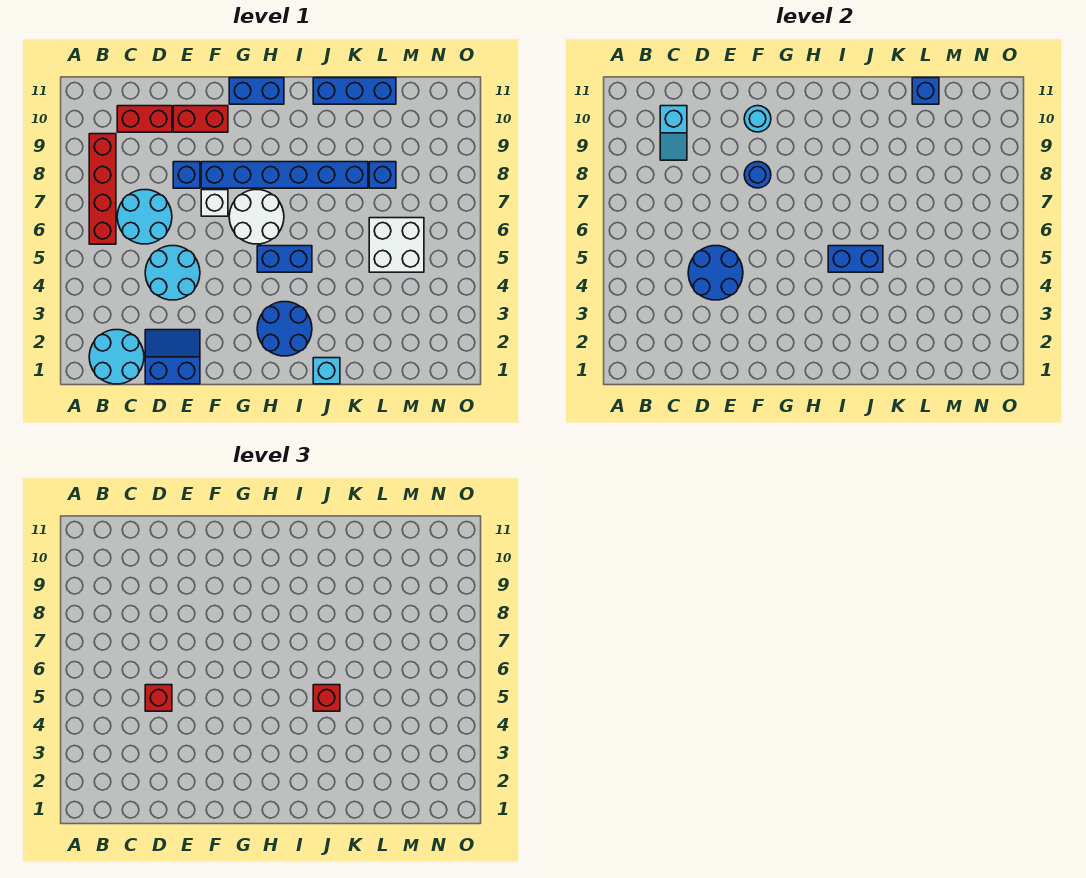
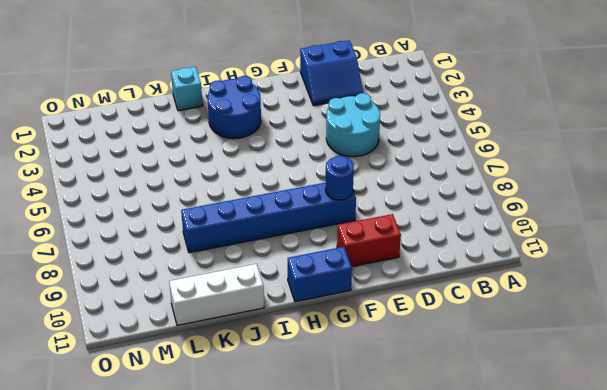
white 1x3 brick [169,264,264,325] -> blue 1x3 brick [313,78,396,104]
none -> cyan 2x2 round brick [89,330,144,384]
none -> red 1x4 brick [89,134,116,244]
none -> cyan 2x2 round brick [117,190,172,244]

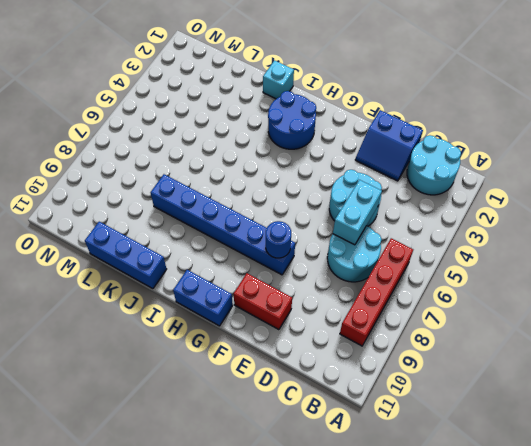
cyan 1x2 brick [333,180,382,245] -> blue 2x2 round brick [688,246,743,300]
none -> red 1x2 brick [117,106,172,132]
none -> blue 1x1 brick [173,162,200,188]
none -> white 1x1 brick [201,190,228,216]

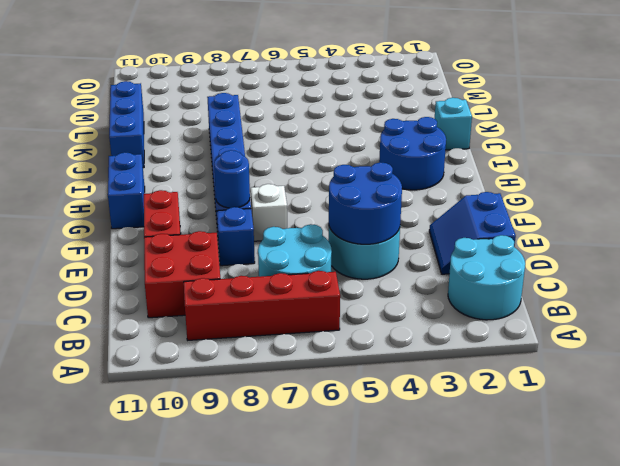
red 2x2 brick [144,231,220,318] -> red 1x2 brick [117,106,172,132]
none -> white 2x2 round brick [229,190,284,244]
none -> blue 1x2 brick [257,246,312,272]
none -> white 2x2 brick [369,218,424,272]

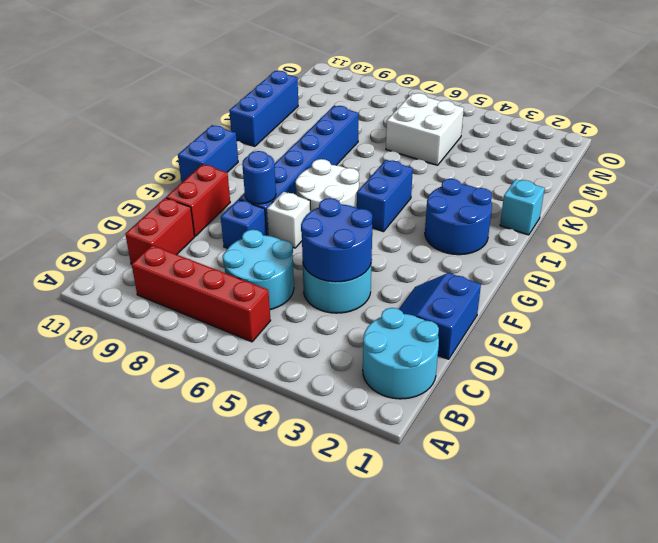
none -> blue 1x1 brick [369,162,396,188]
none -> cyan 1x2 slope [660,106,687,160]
none -> cyan 1x1 round brick [744,106,771,132]

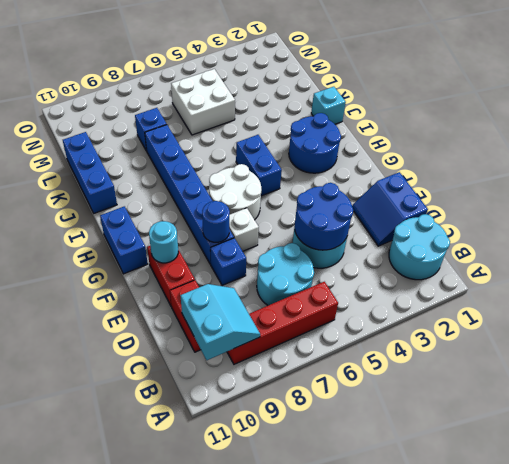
cyan 2x2 slope [180,284,260,360] -> cyan 1x2 slope [660,106,687,160]
none -> blue 1x2 brick [828,246,883,272]
none -> blue 1x1 brick [912,78,939,104]
none -> red 1x1 brick [145,685,172,711]

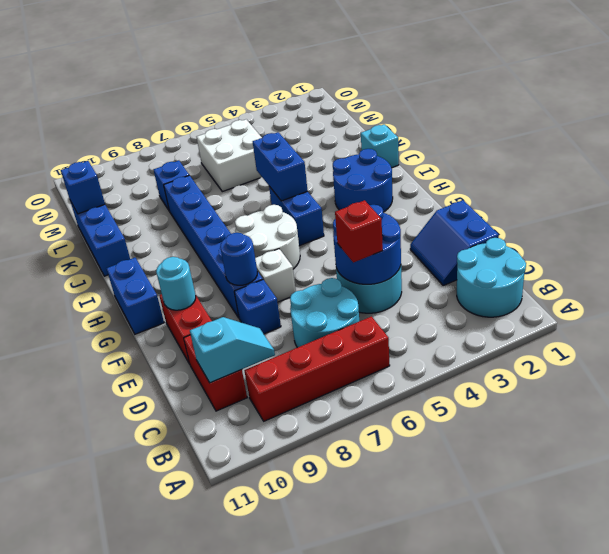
none -> red 1x1 brick [313,685,340,711]

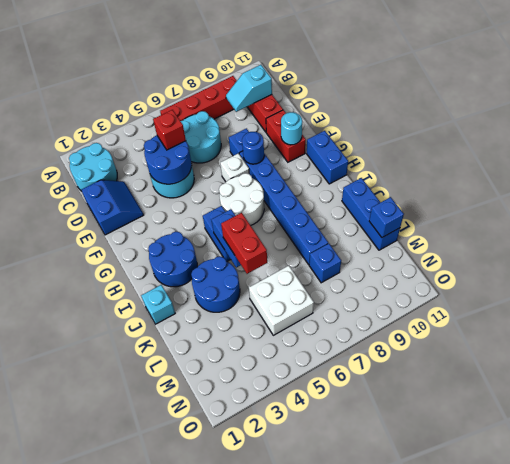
blue 2x2 round brick [191,256,240,312] -> none
red 1x2 brick [221,213,267,274] -> red 1x1 brick [313,685,340,711]

